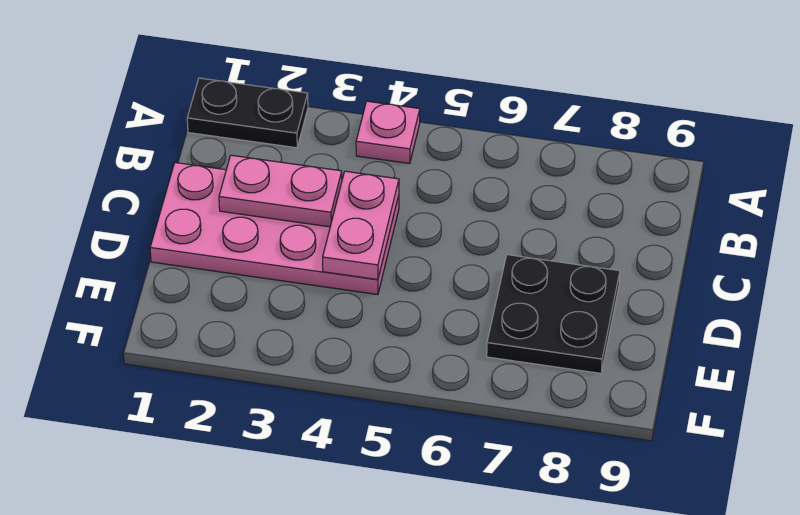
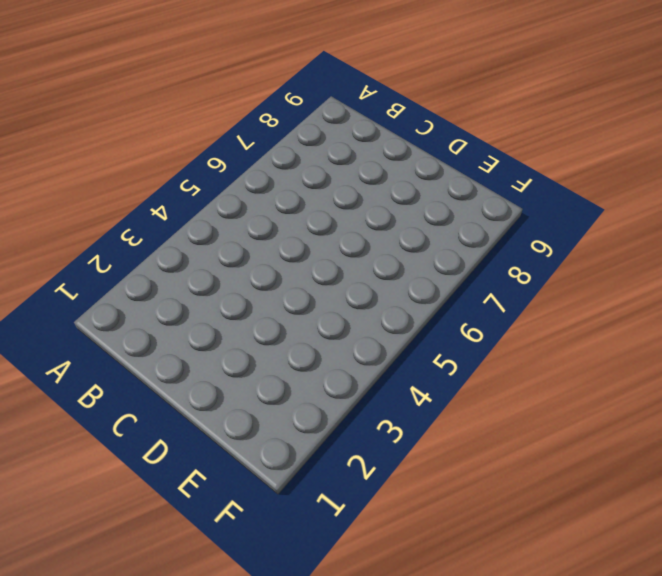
none -> black 1x2 plate [187,78,308,148]
none -> pink 1x1 plate [356,101,420,164]

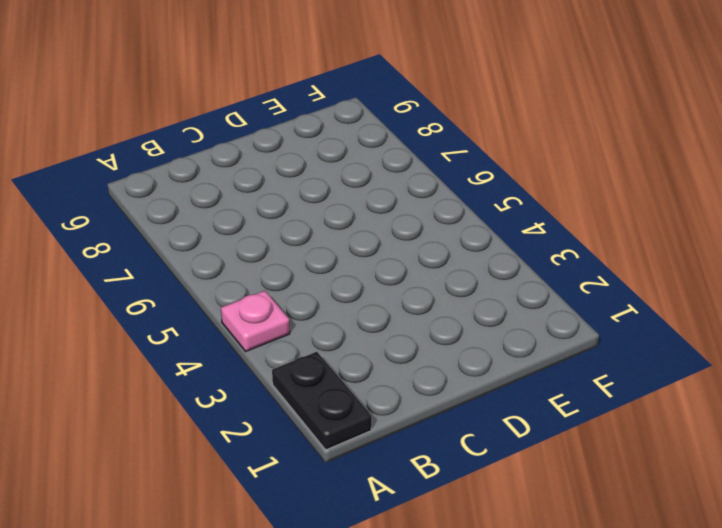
none -> pink 2x4 plate [150,163,399,295]
none -> black 2x2 plate [487,255,620,373]

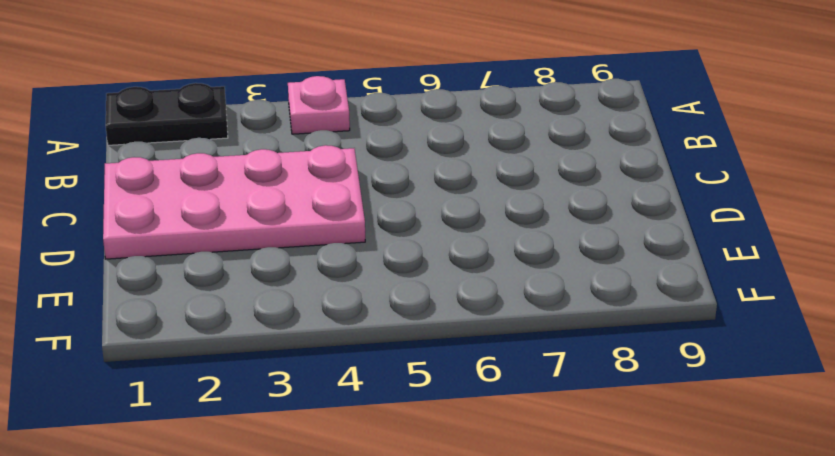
none -> black 2x2 plate [487,255,620,373]
none -> pink 1x2 plate [219,155,342,227]

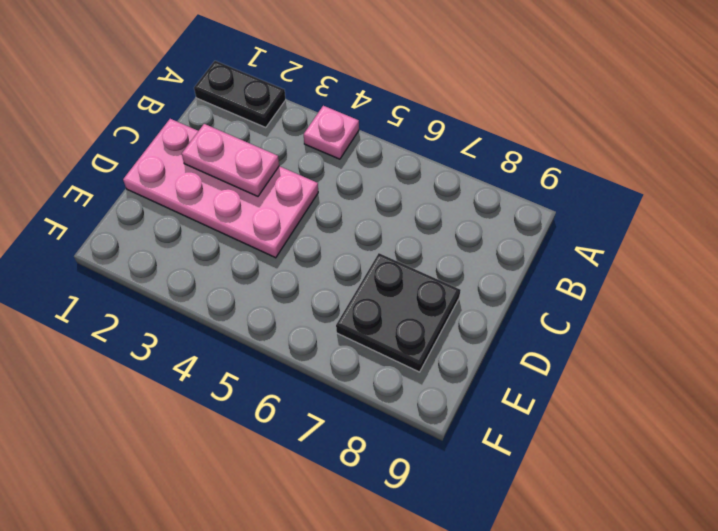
none -> pink 1x2 plate [323,171,399,280]

